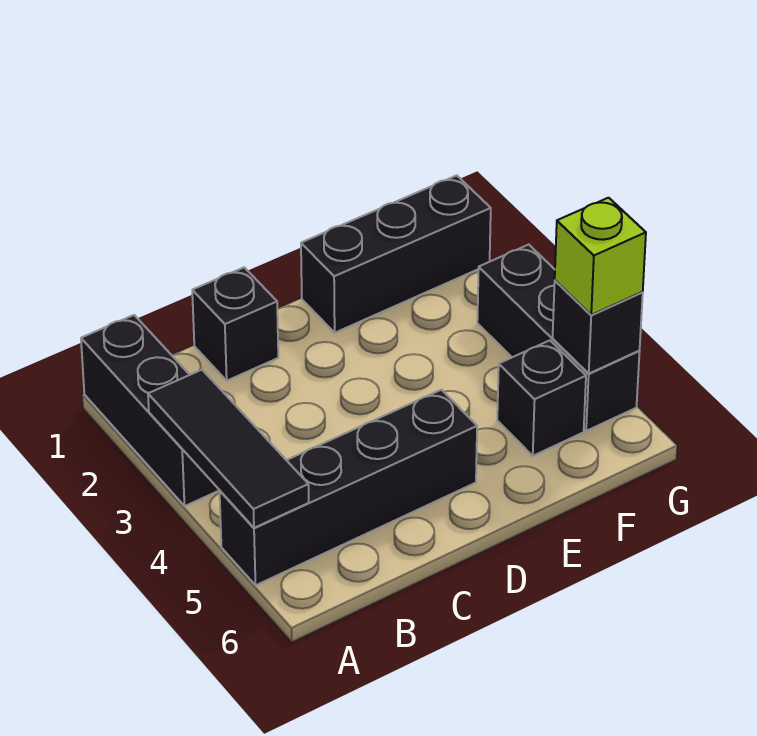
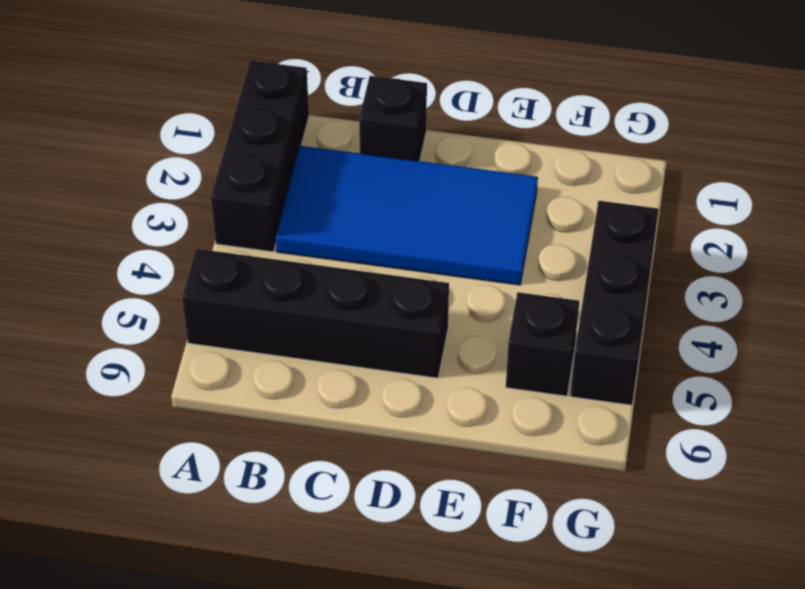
blue 2x4 tile [276,146,538,285] -> none
none -> black 1x3 brick [301,175,491,333]
none -> black 1x3 tile [148,370,309,528]

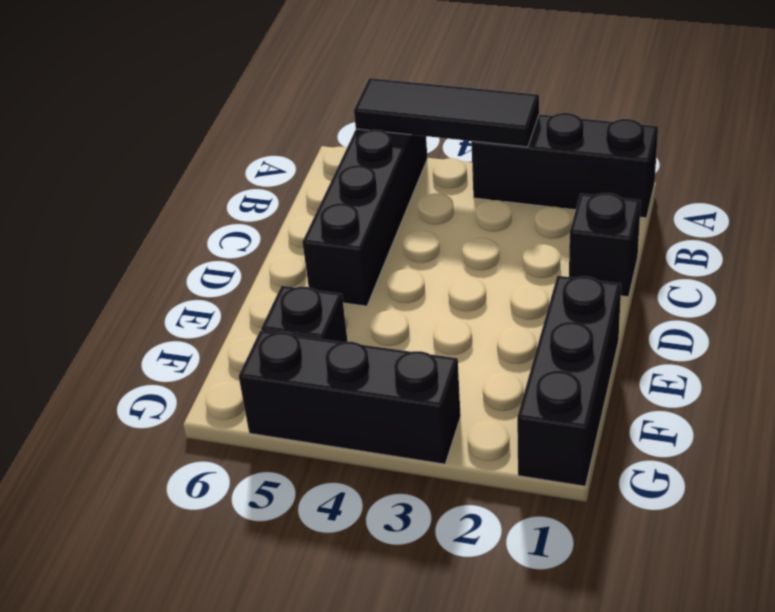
none -> black 1x1 brick [553,281,643,373]
none -> lime 1x1 brick [555,198,646,315]

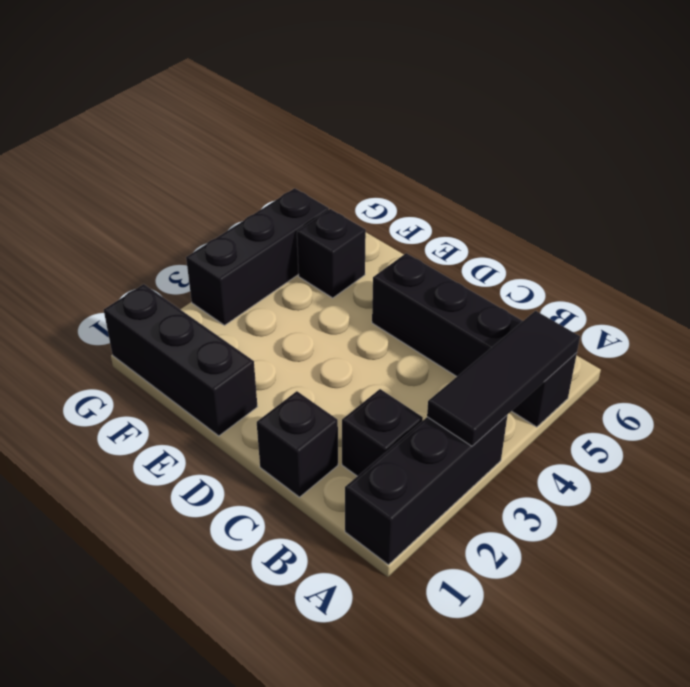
black 1x1 brick [342,389,423,476] -> black 1x1 brick moved to [553,281,643,373]
none -> lime 1x1 brick [555,198,646,315]

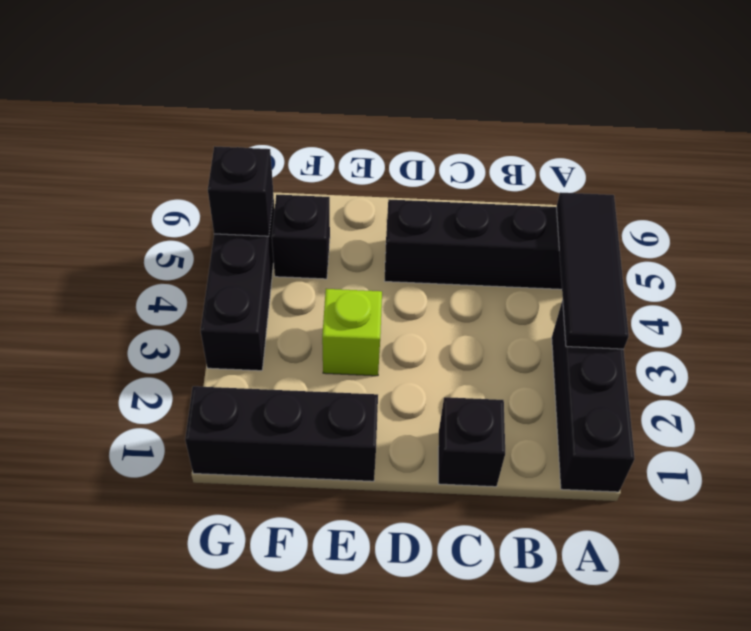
lime 1x1 brick [322,289,382,376] -> lime 1x1 brick moved to [555,198,646,315]

